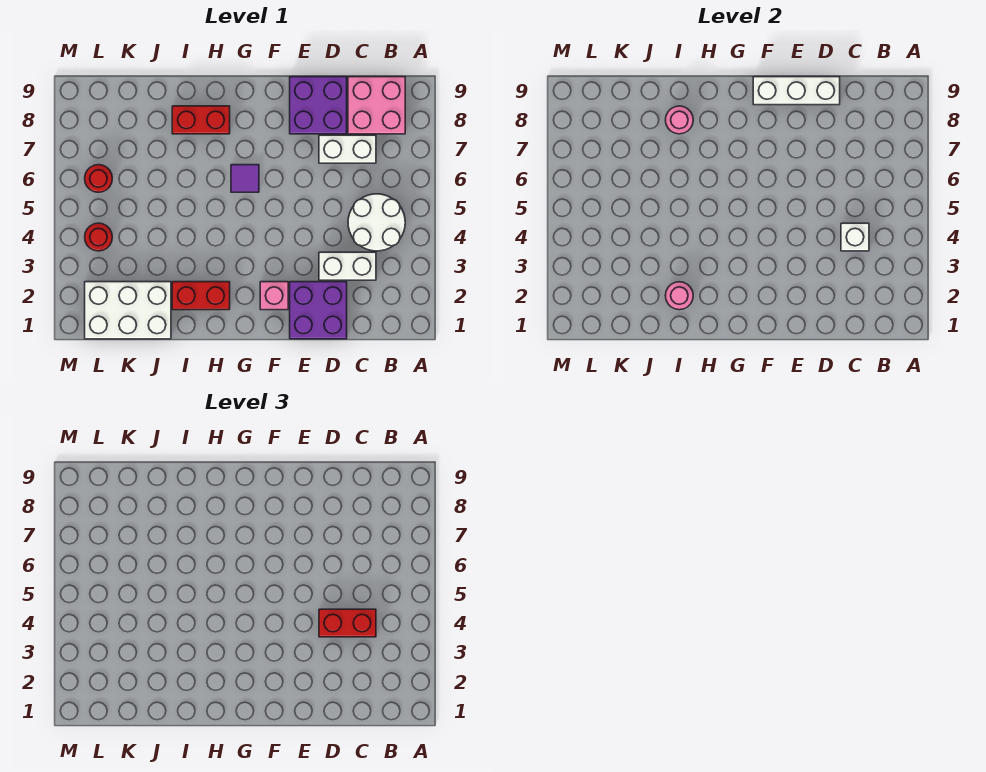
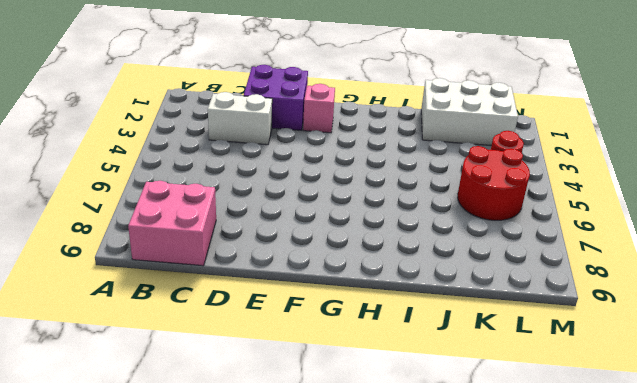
red 2x2 round brick [458,146,530,220] -> red 1x1 round brick [85,165,112,192]
none -> white 2x2 round brick [348,194,405,251]
none -> white 1x2 brick [319,135,376,163]
none -> purple 2x2 brick [290,77,347,134]

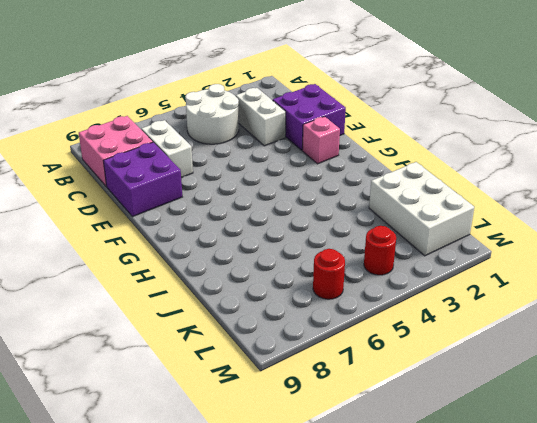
none -> purple 1x1 tile [231,165,259,192]
none -> red 1x2 brick [172,282,230,310]
none -> red 1x2 brick [172,106,230,134]

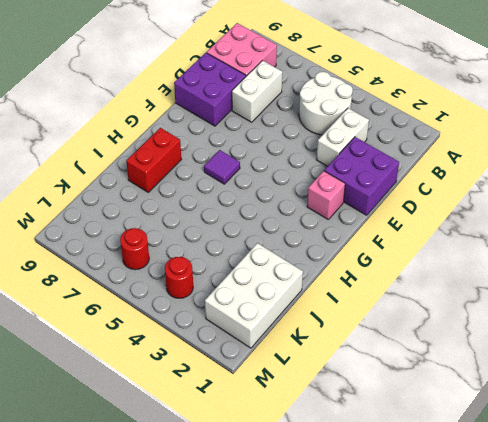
none -> red 1x2 brick [172,282,230,310]
none -> white 1x1 brick [841,223,869,251]
none -> white 1x3 brick [753,77,840,105]

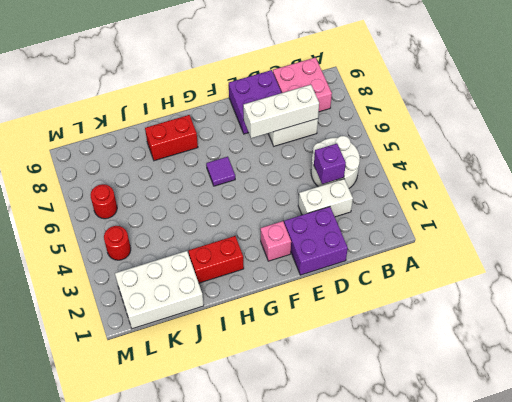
purple 1x1 brick [314,143,346,184] -> white 1x1 brick [841,223,869,251]
white 1x3 brick [243,85,319,138] -> white 1x3 brick moved to [753,77,840,105]
none -> pink 1x1 round brick [665,282,693,310]
none -> pink 1x1 round brick [666,106,693,134]
none -> red 1x2 brick [319,609,376,637]

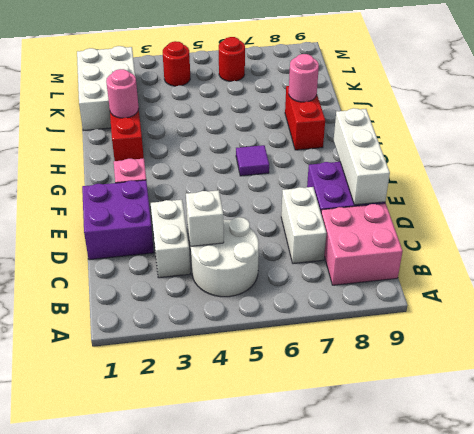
none -> red 1x2 brick [319,609,376,637]

